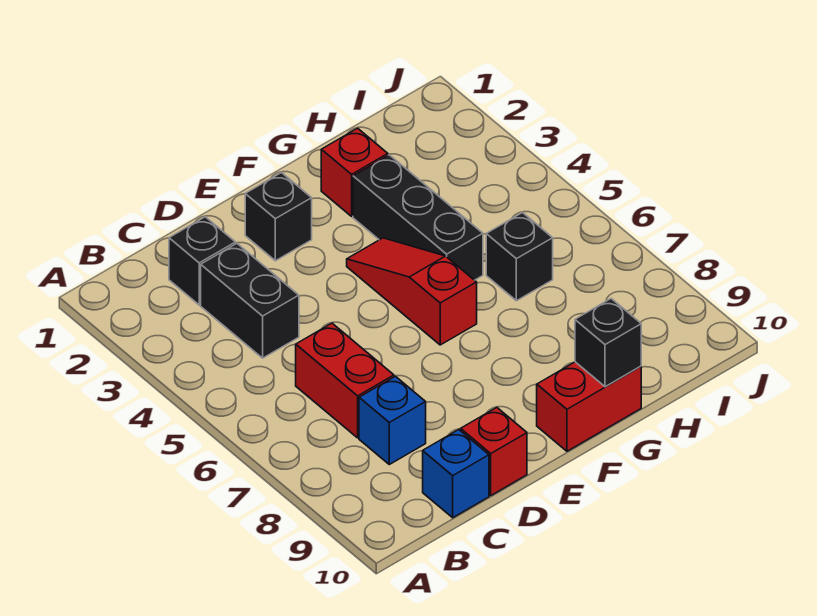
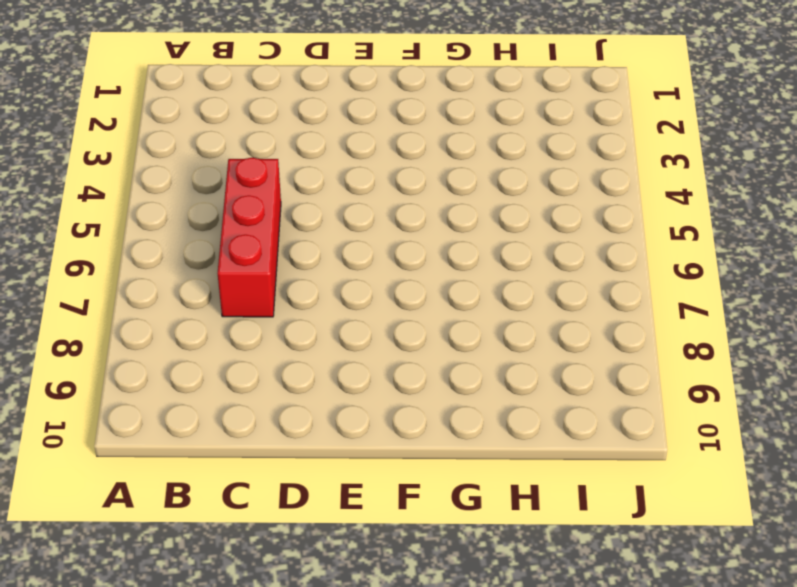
red 1x3 brick [218,157,281,317] -> red 1x2 brick [296,323,394,438]
none -> black 1x1 brick [169,217,235,305]
none -> black 1x2 brick [201,244,299,358]
none -> blue 1x1 brick [359,376,426,464]

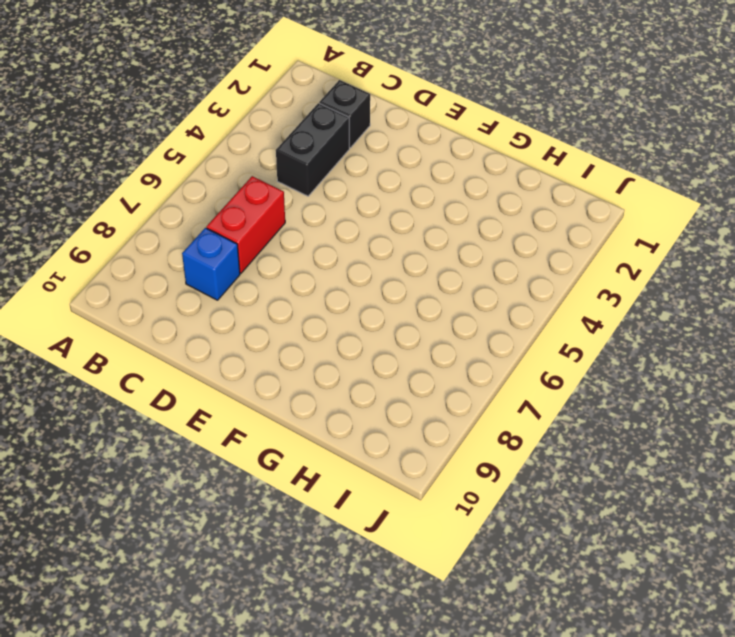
none -> blue 1x1 brick [423,430,489,518]
none -> red 1x1 brick [461,408,527,495]
none -> black 1x1 brick [245,173,312,261]

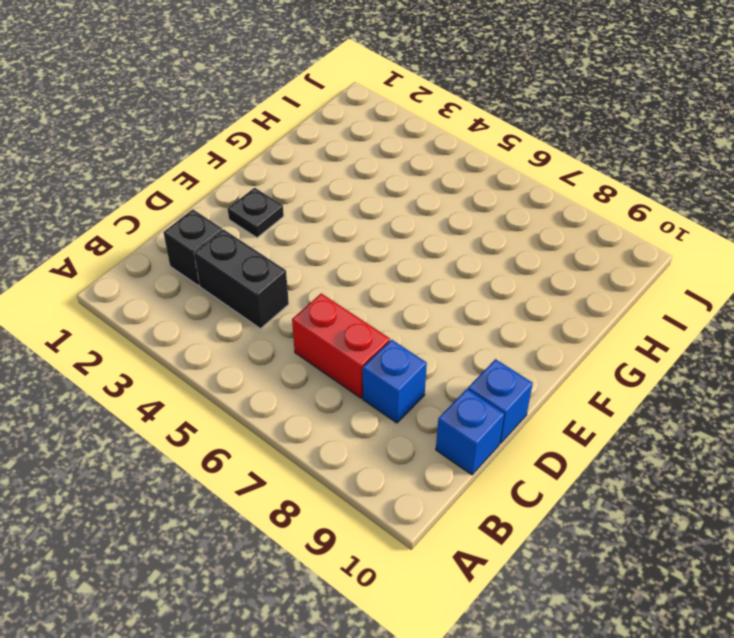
blue 1x1 brick [468,359,533,444] -> red 1x1 brick [461,408,527,495]
black 1x1 plate [228,188,284,238] -> black 1x1 brick [245,173,312,261]
none -> red 1x3 slope [347,238,477,345]
none -> red 1x2 brick [537,362,641,451]
none -> red 1x1 brick [321,128,388,216]

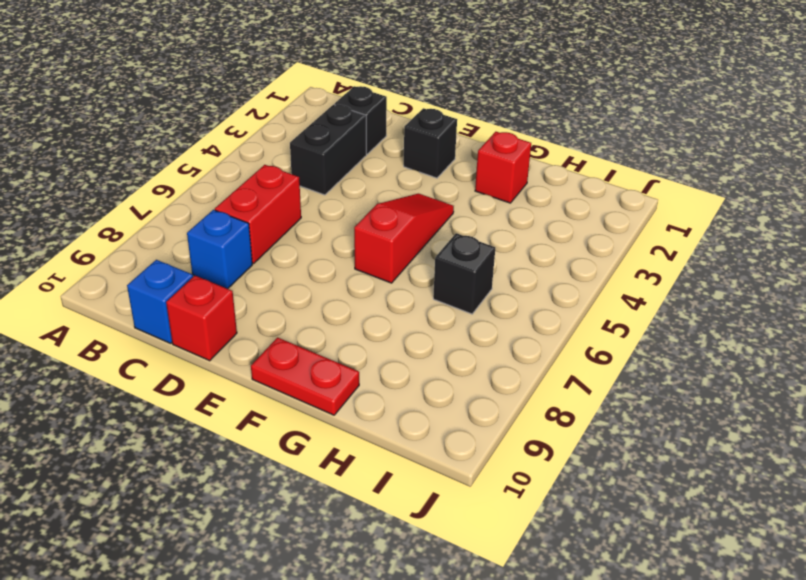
red 1x2 plate [251,338,359,415] -> red 1x2 brick [537,362,641,451]
none -> black 1x3 brick [353,155,483,280]
none -> black 1x1 brick [575,299,641,387]

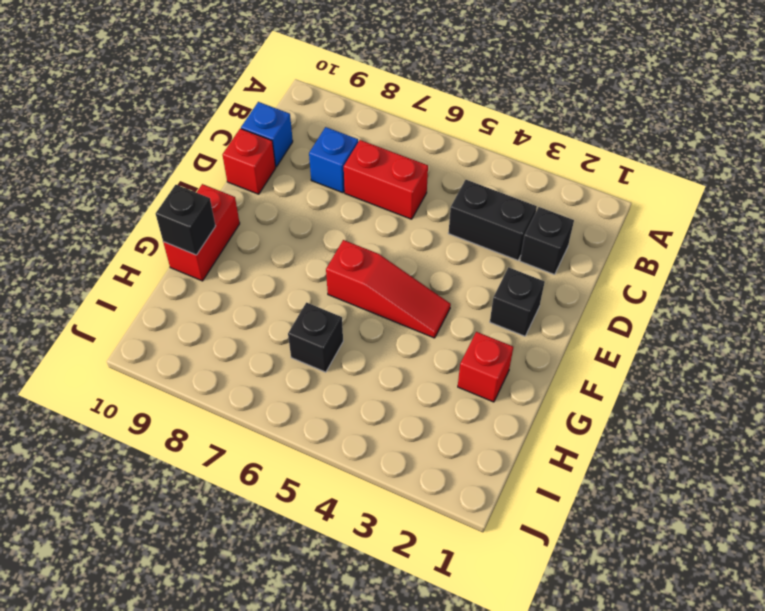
none -> black 1x3 brick [353,155,483,280]

